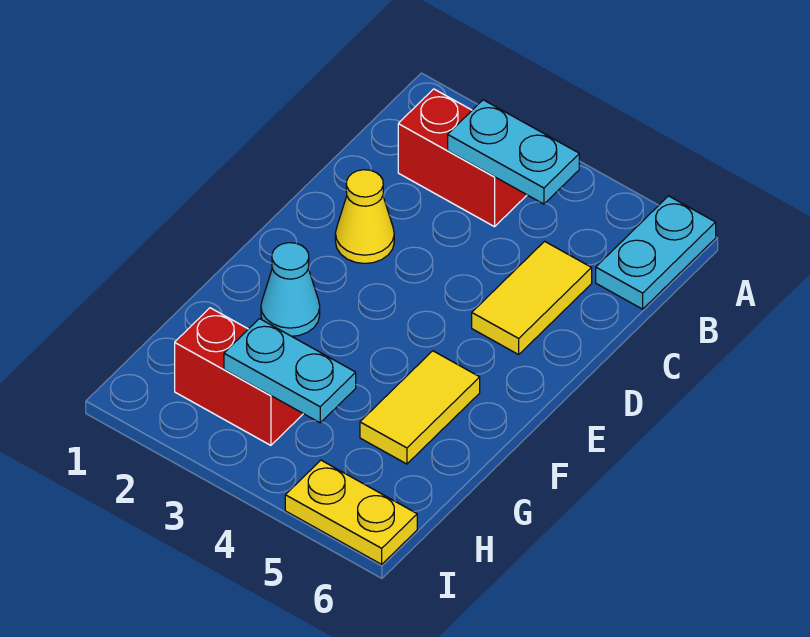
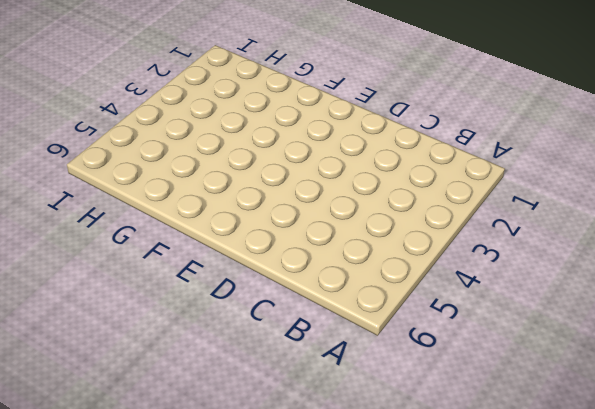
none -> cyan 1x2 plate [596,196,716,309]
none -> red 1x2 brick [398,89,527,227]

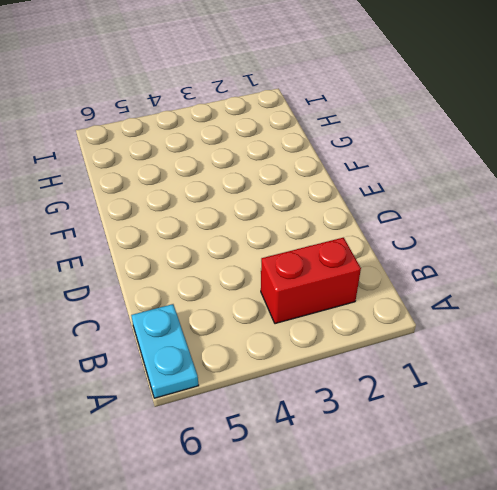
none -> yellow 1x2 tile [472,241,592,354]
none -> yellow 1x1 cone [335,170,394,264]

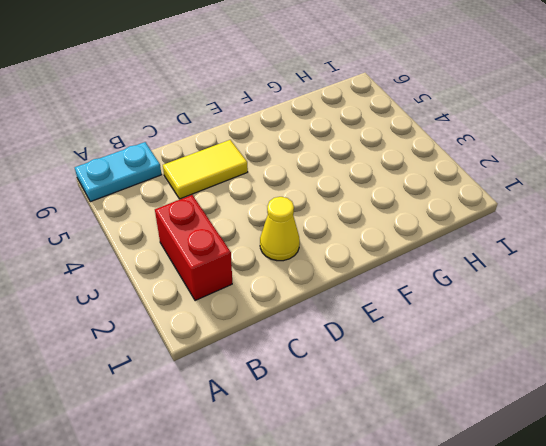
none -> cyan 1x1 cone [261,243,320,336]
none -> yellow 1x2 tile [360,351,480,464]

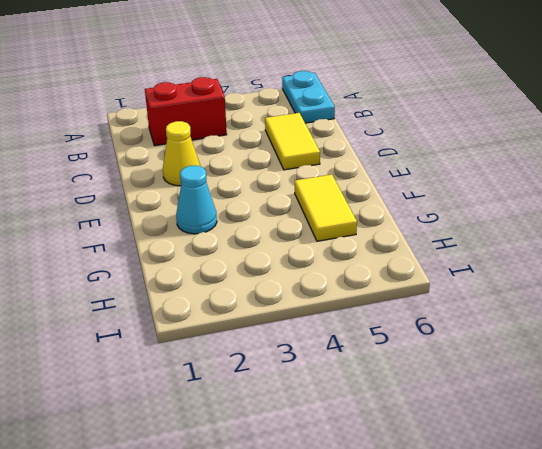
none -> red 1x2 brick [175,308,303,445]
none -> yellow 1x2 plate [285,460,417,564]

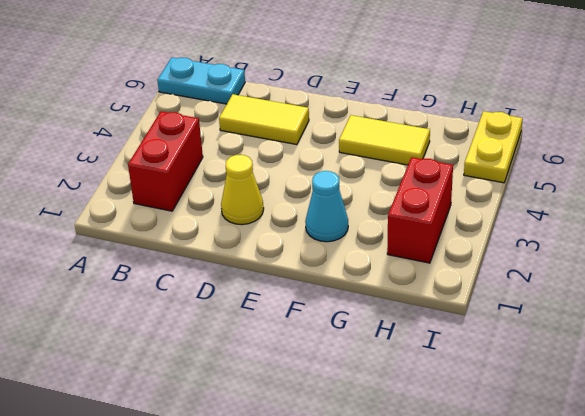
none -> cyan 1x2 plate [448,100,579,204]
none -> cyan 1x2 plate [224,319,356,423]

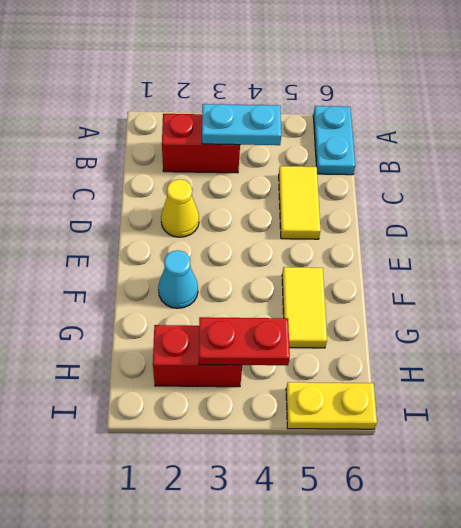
red 1x2 plate [199,317,290,365] -> cyan 1x2 plate [224,319,356,423]

